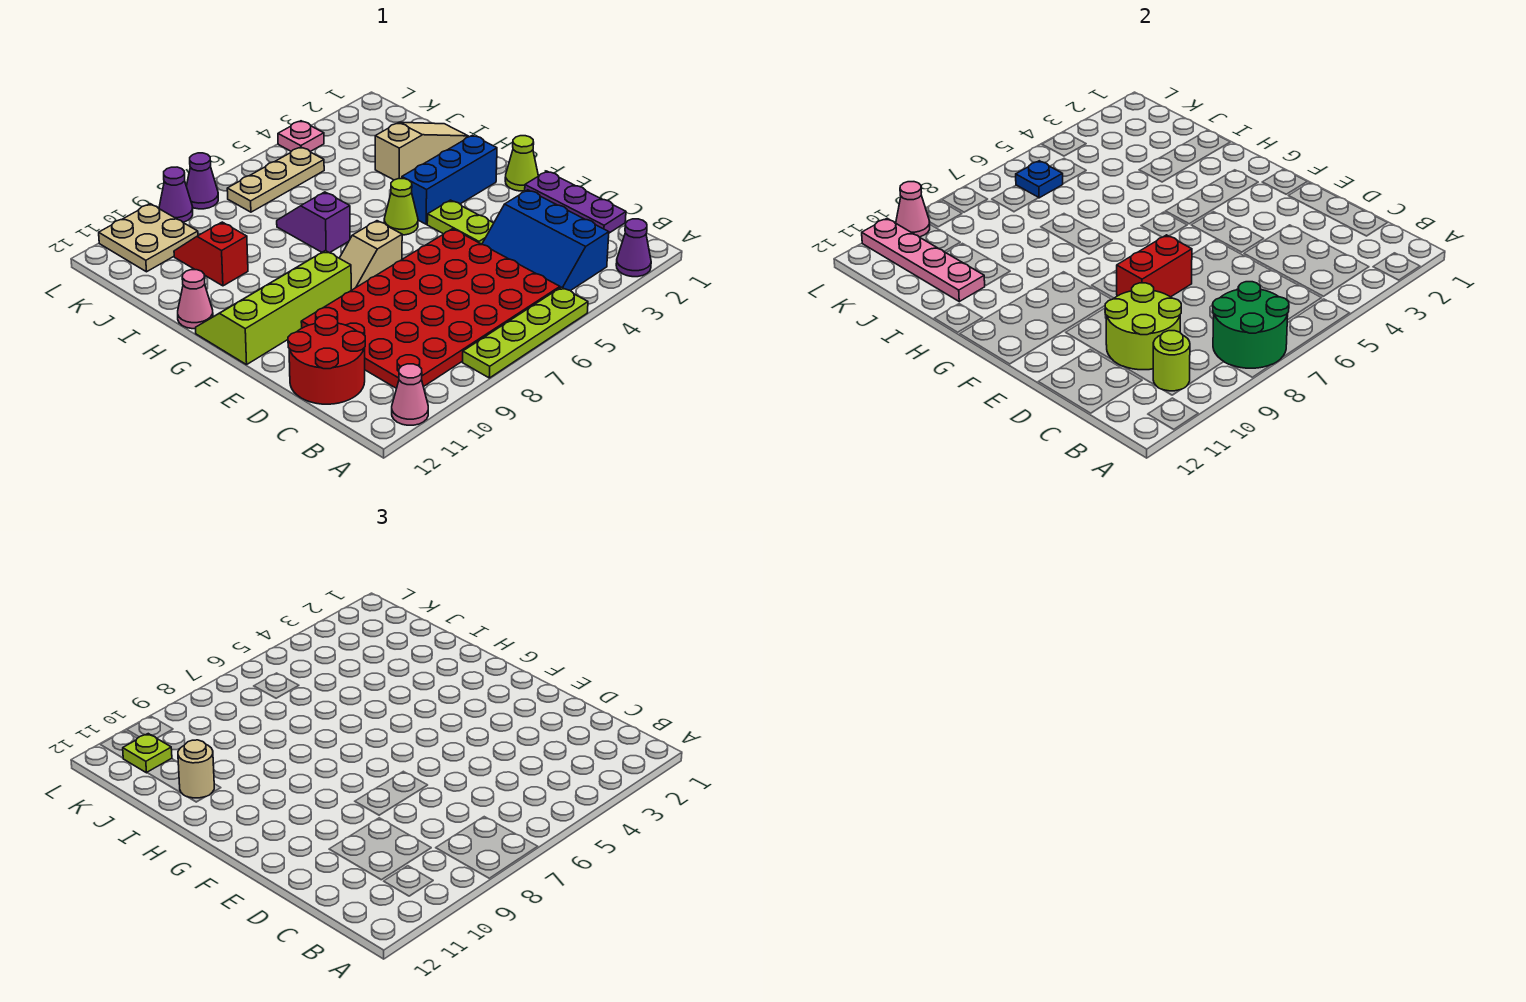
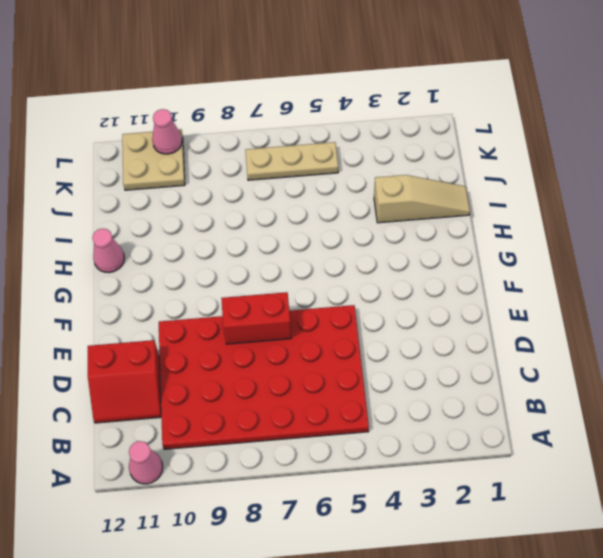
red 2x2 slope [88,340,161,423] -> red 2x2 round brick [288,315,365,404]
none -> purple 1x1 cone [616,219,651,277]
none -> lime 1x4 plate [463,287,588,378]
none -> blue 2x3 slope [482,190,609,291]
none -> purple 1x3 plate [525,171,626,233]

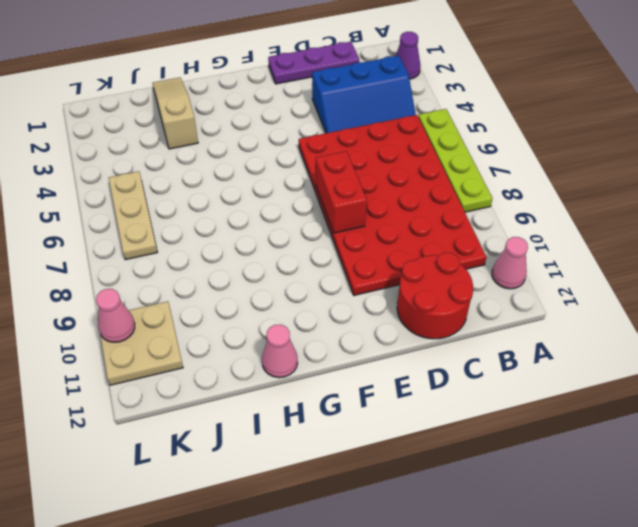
none -> lime 1x2 plate [427,200,494,244]
none -> lime 1x1 cone [505,136,538,191]
none -> tan 1x2 slope [340,221,402,290]
none -> lime 2x4 slope [196,251,351,365]

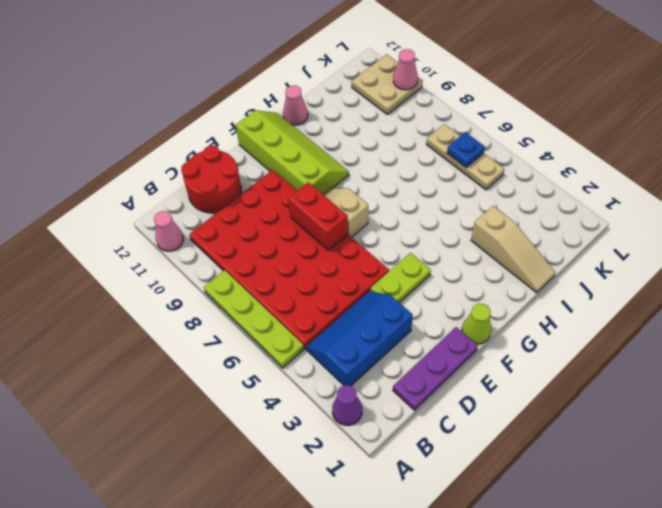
none -> blue 1x3 brick [402,135,497,224]
none -> lime 1x1 cone [384,179,418,235]
none -> purple 1x2 slope [277,192,350,253]
none -> red 1x2 slope [174,222,248,286]

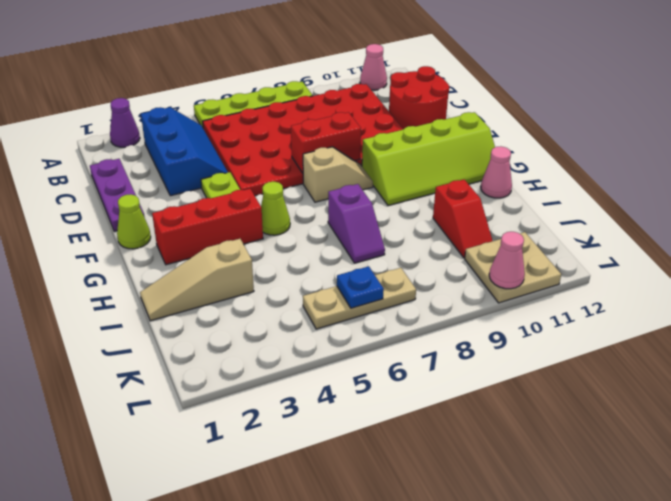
red 1x3 brick [152,189,263,265] -> blue 1x3 brick [402,135,497,224]
none -> pink 1x1 plate [278,121,324,152]
none -> purple 1x1 cone [186,153,218,209]
none -> purple 1x1 cone [159,167,193,222]
none -> green 2x2 round brick [1213,282,1289,368]

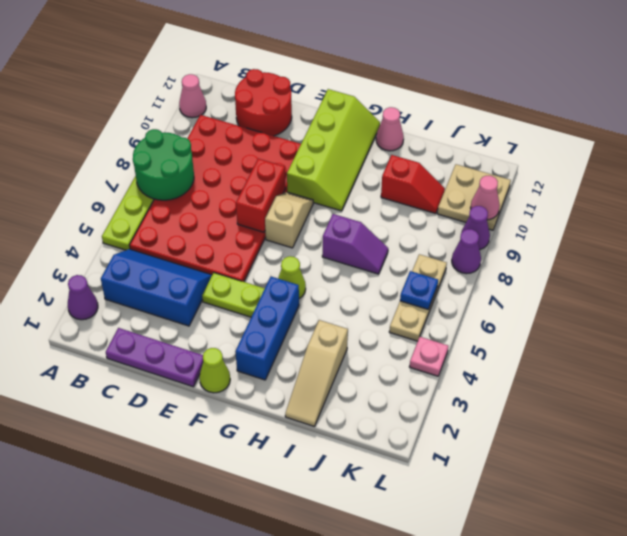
none -> lime 1x1 round brick [1153,331,1190,391]
none -> lime 2x2 round brick [1105,283,1181,370]
none -> pink 1x4 plate [862,218,985,301]
none -> tan 1x1 round brick [178,740,214,798]

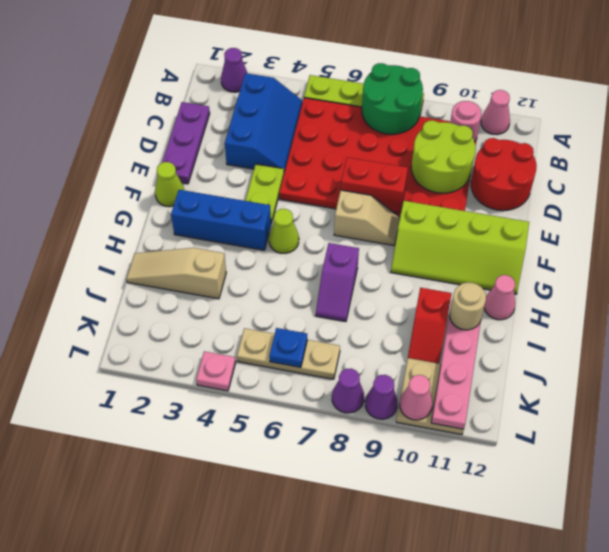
pink 1x1 round brick [450,101,482,142] -> lime 1x1 round brick [1153,331,1190,391]
none -> lime 1x1 plate [123,734,172,773]

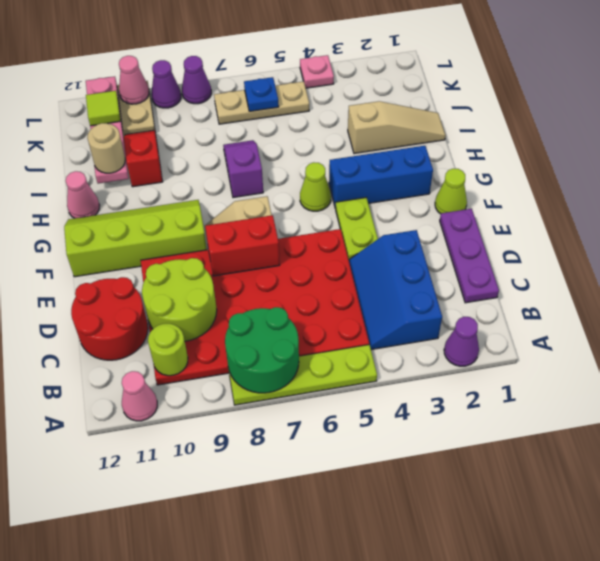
lime 1x1 tile [86,91,121,126] -> lime 1x1 plate [123,734,172,773]

